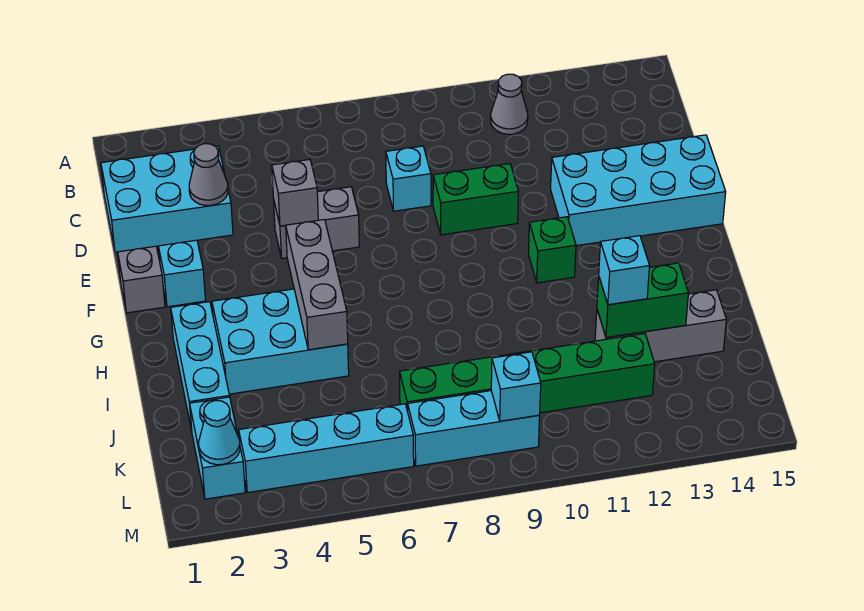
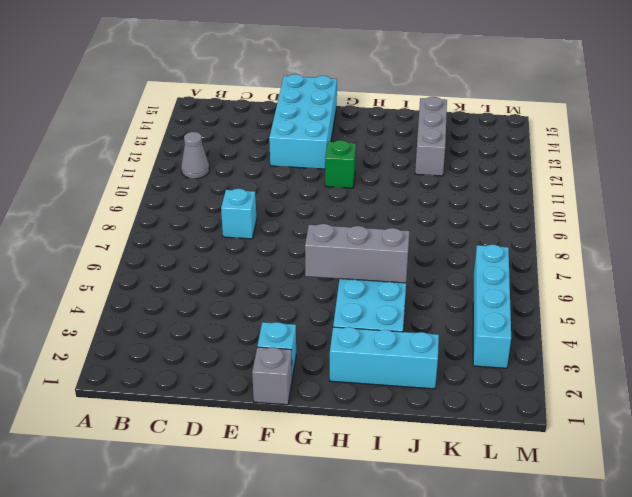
none -> cyan 2x3 brick [101,146,233,252]
none -> grey 1x2 brick [274,187,359,258]
none -> green 1x2 brick [433,164,518,235]

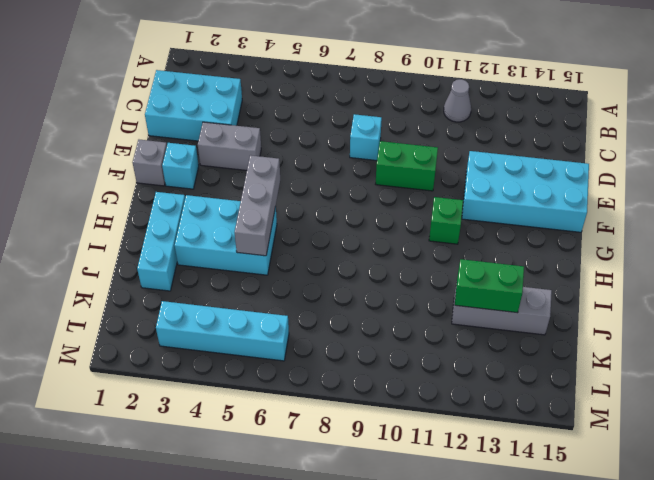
grey 1x2 brick [198,122,261,170] -> grey 1x2 brick moved to [274,187,359,258]
none -> cyan 1x2 brick [190,397,245,499]
none -> green 1x6 brick [400,334,655,413]
none -> cyan 1x3 brick [408,391,540,466]

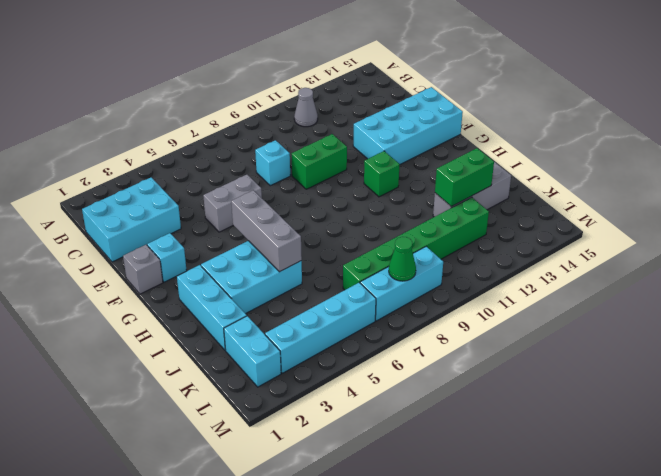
green 1x1 cone [389,237,416,281] -> none
none -> grey 1x1 cone [189,144,228,205]
none -> grey 1x1 brick [272,160,318,226]
none -> cyan 1x1 cone [199,401,240,465]

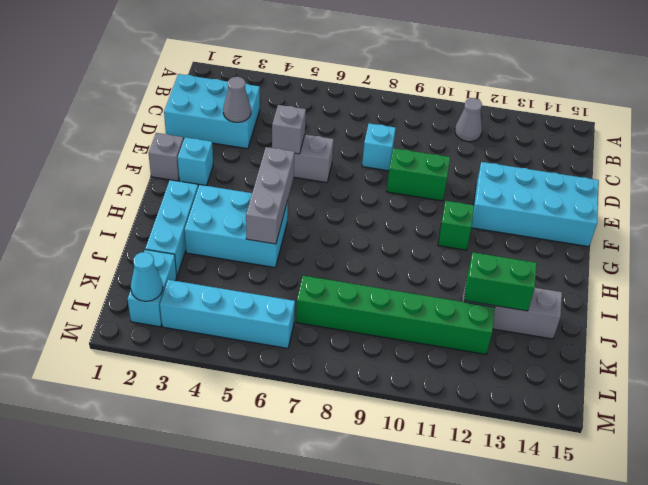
none -> cyan 1x3 brick [408,391,540,466]
none -> cyan 1x1 brick [491,352,541,421]
none -> cyan 1x1 brick [599,236,650,305]

